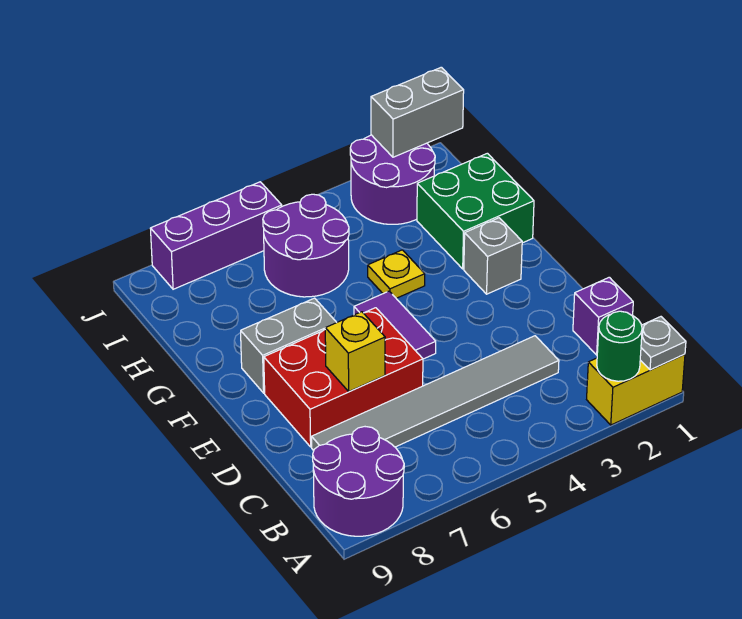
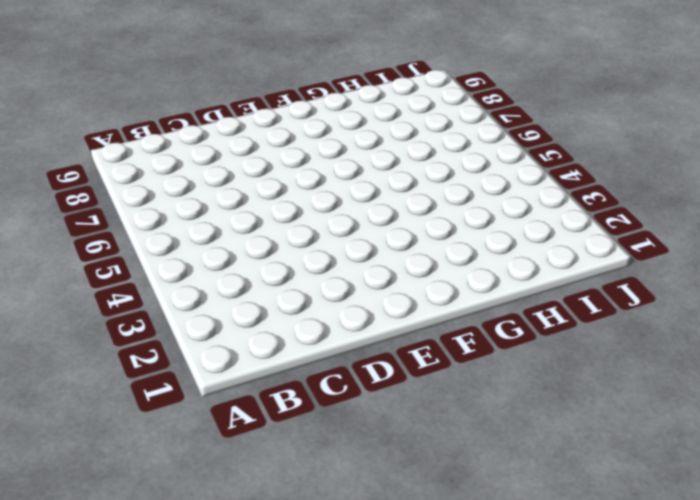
none -> yellow 1x2 brick [587,354,685,425]
none -> purple 2x2 round brick [313,427,404,536]
none -> purple 1x1 brick [573,277,633,355]

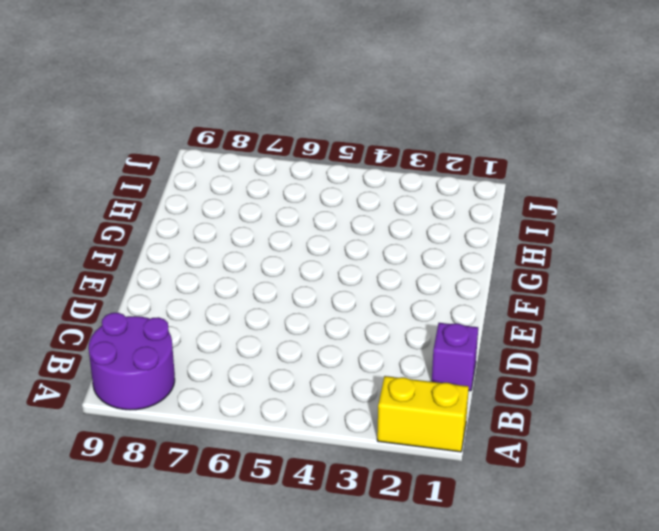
none -> grey 1x6 tile [312,336,559,451]
none -> red 2x3 brick [264,308,423,447]
none -> purple 1x2 tile [354,291,436,359]

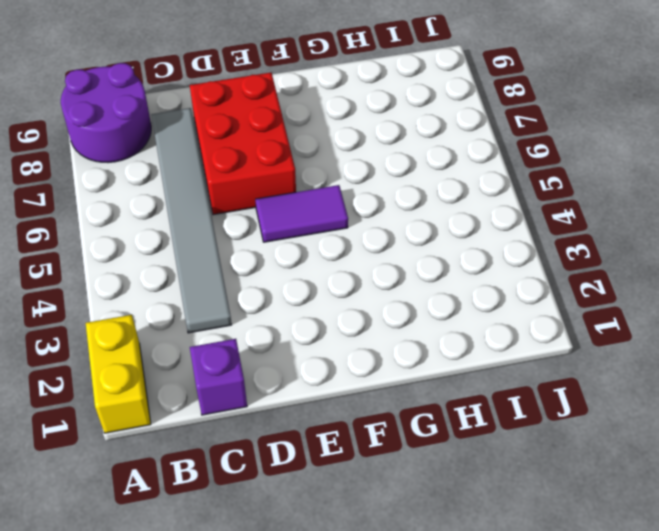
none -> grey 1x1 brick [464,218,522,294]
none -> grey 1x2 brick [241,298,337,393]
none -> green 2x2 brick [417,153,534,269]

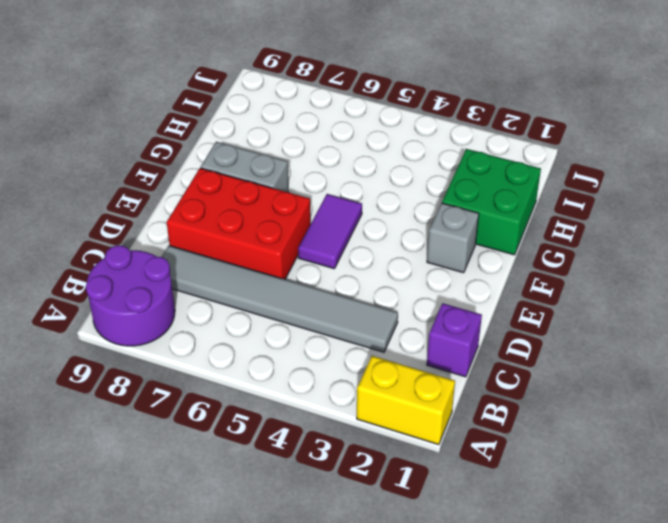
none -> yellow 1x1 plate [368,250,425,298]
none -> purple 2x2 round brick [263,194,349,297]
none -> purple 2x2 round brick [350,135,435,224]

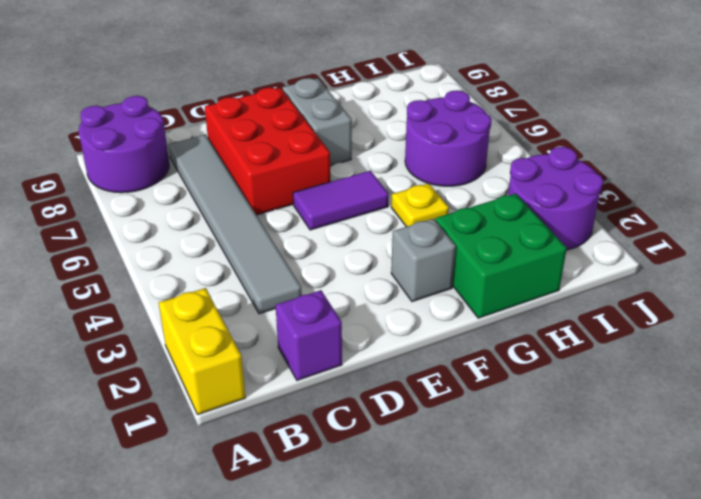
none -> purple 1x3 brick [150,182,282,289]
none -> grey 1x1 plate [640,317,686,370]
none -> green 1x1 round brick [597,311,642,381]

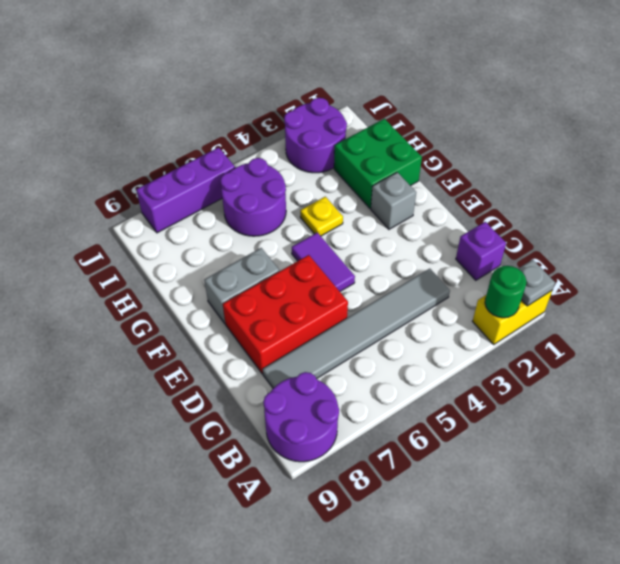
none -> yellow 1x1 brick [325,312,385,392]
none -> grey 1x2 brick [371,67,464,157]

